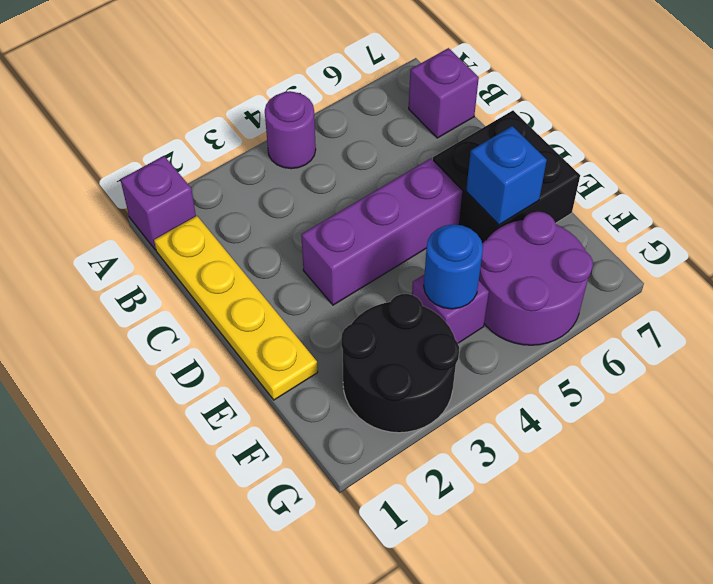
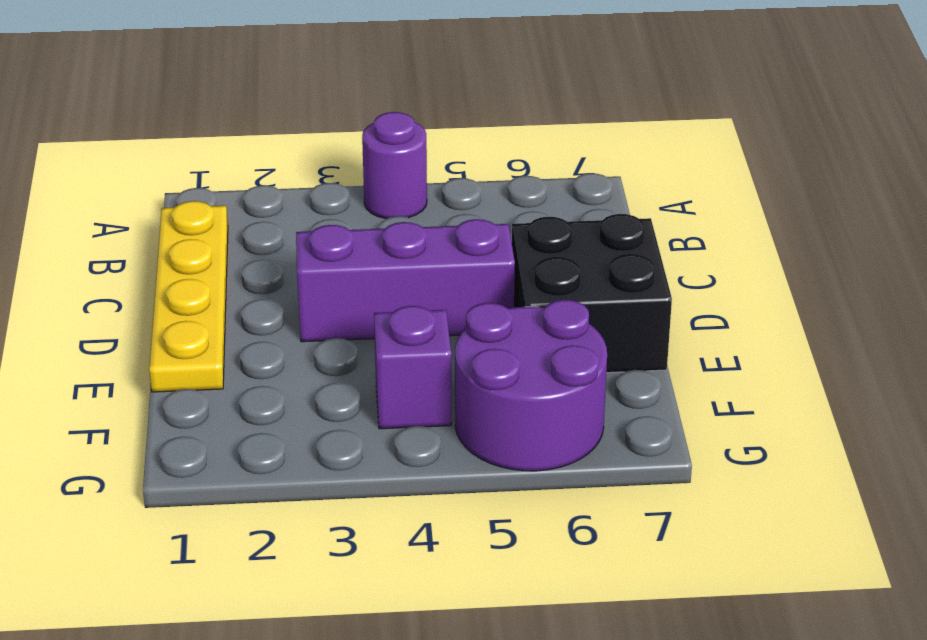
none -> purple 1x1 brick [120,156,196,250]
none -> purple 1x1 brick [409,48,479,138]

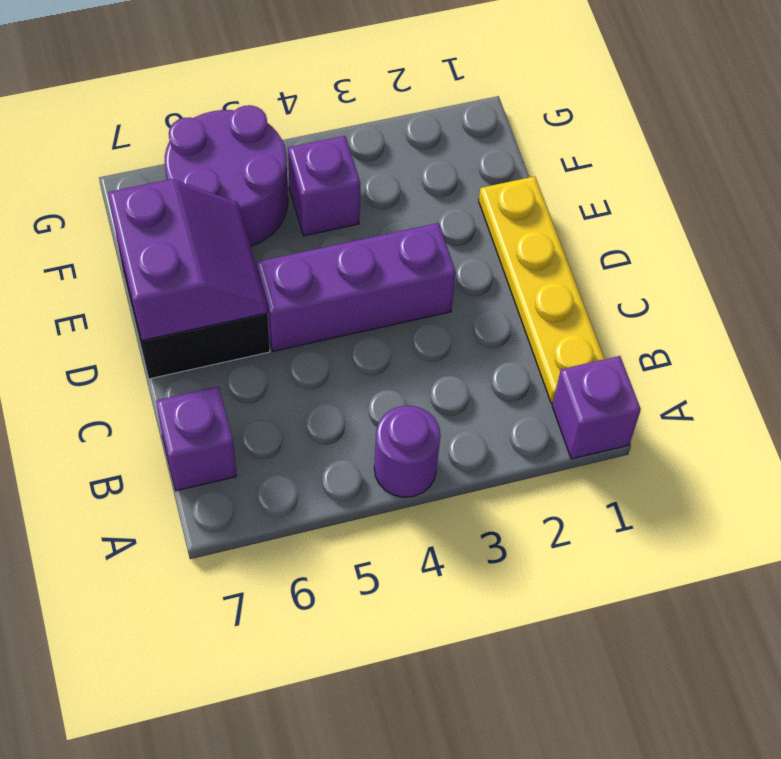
purple 2x2 slope [108,179,268,341] -> blue 1x1 brick [466,126,547,225]
none -> black 2x2 round brick [341,294,459,433]
none -> blue 1x1 round brick [424,224,483,309]

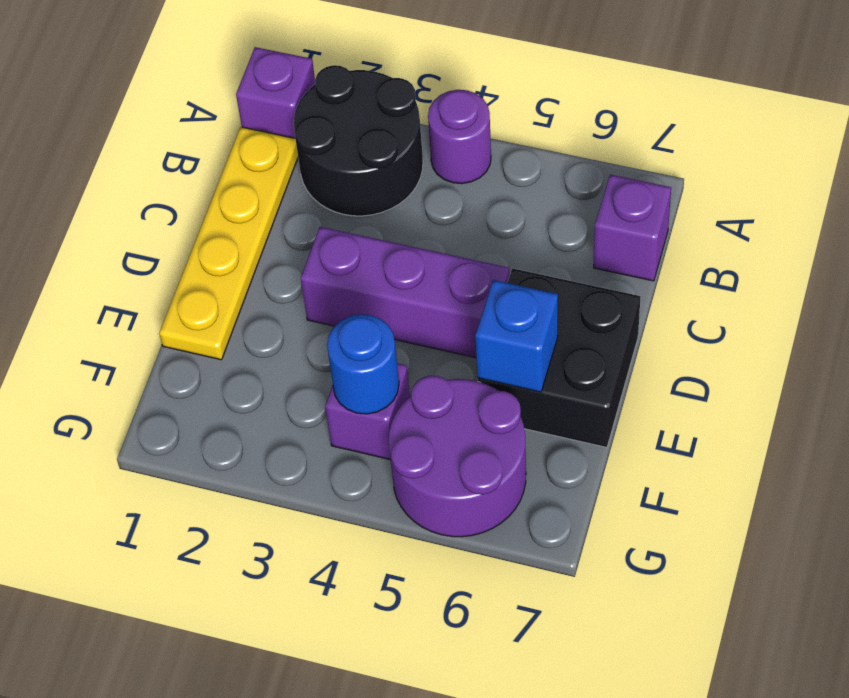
black 2x2 round brick [294,65,423,216] -> black 2x2 round brick moved to [341,294,459,433]

